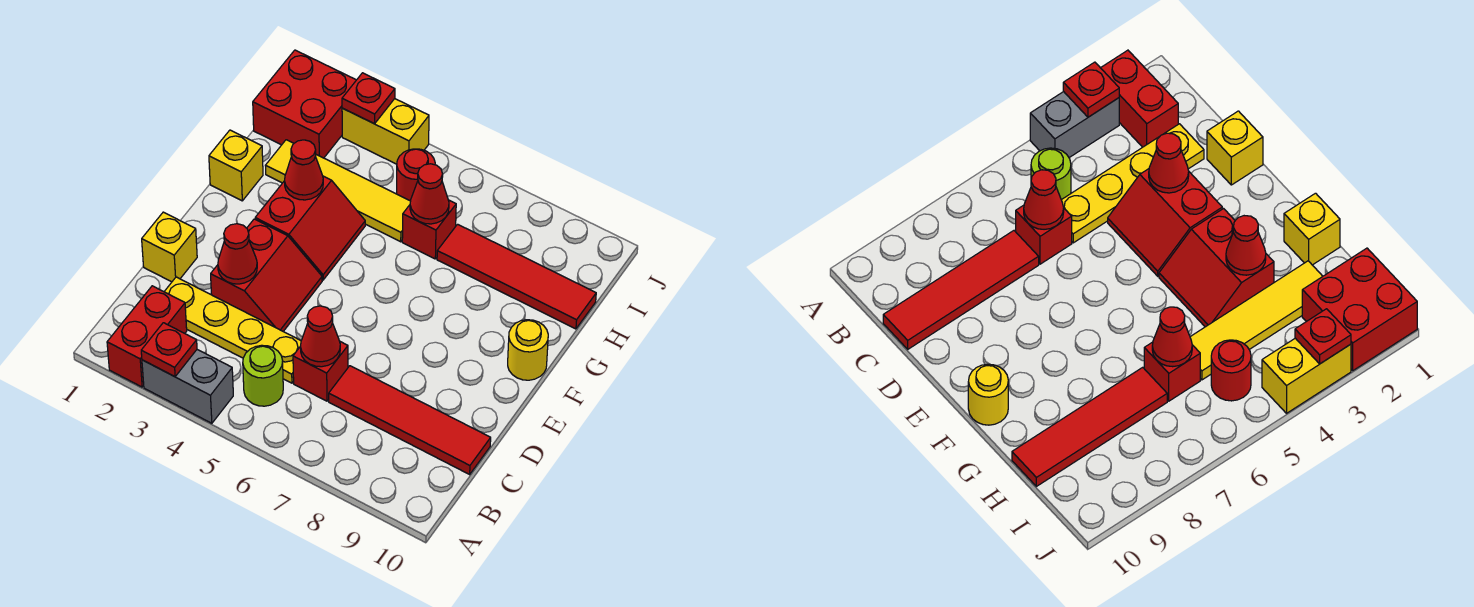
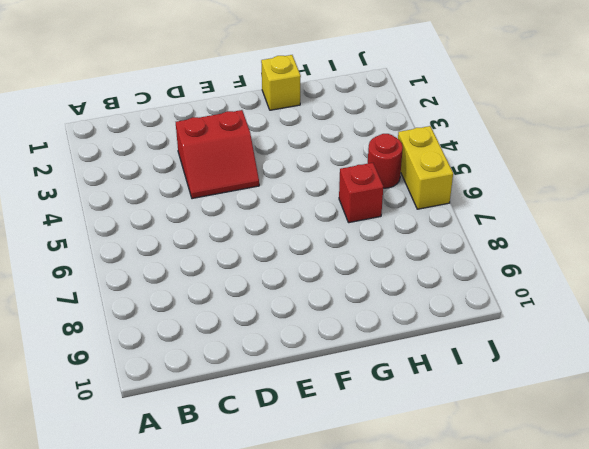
yellow 1x2 brick [398,126,453,209] -> yellow 1x2 brick moved to [342,99,429,164]
none -> red 1x2 brick [107,286,187,387]
none -> grey 1x2 brick [142,350,233,423]
none -> lime 1x1 round brick [243,345,283,406]

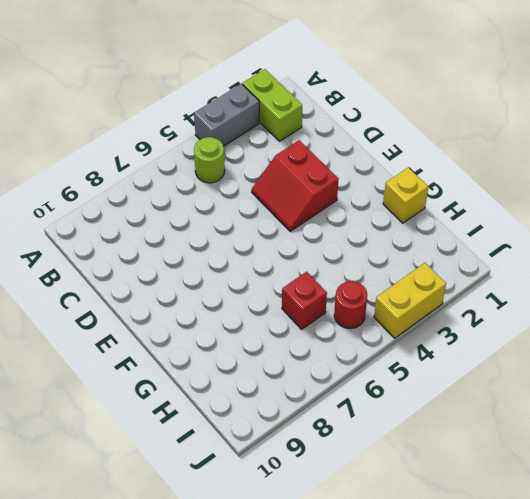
lime 1x2 brick [242,69,302,141] -> red 1x2 brick [107,286,187,387]
none -> yellow 1x4 plate [164,277,301,383]
none -> red 1x1 brick [293,342,348,401]
none -> red 1x4 tile [329,366,491,474]

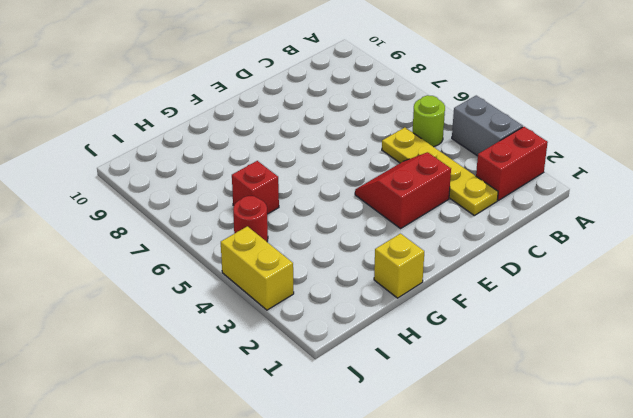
none -> red 1x1 brick [293,342,348,401]
none -> red 1x4 tile [329,366,491,474]
none -> yellow 1x1 brick [142,212,197,282]

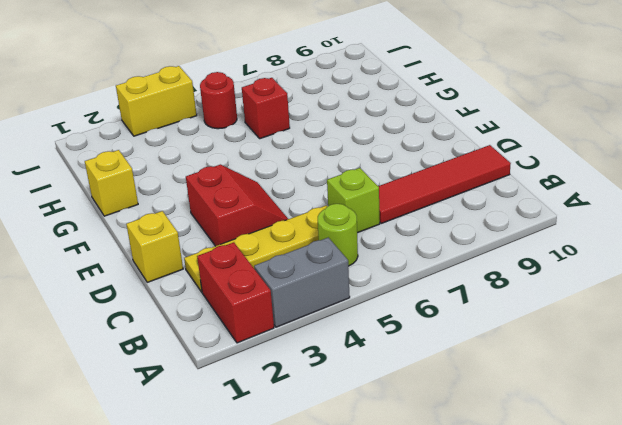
lime 1x1 brick [327,168,380,233] -> red 1x1 brick [293,342,348,401]
none -> red 2x2 slope [255,176,365,280]
none -> yellow 1x1 round brick [508,320,548,380]
none -> yellow 1x4 tile [265,140,411,242]

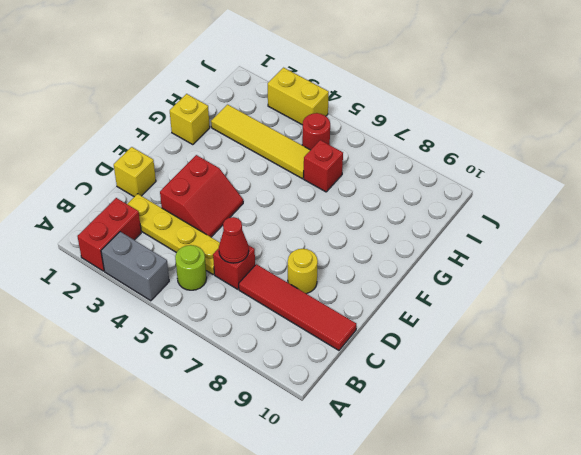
yellow 1x1 round brick [288,249,318,294] -> yellow 1x1 round brick moved to [508,320,548,380]
none -> red 2x2 slope [255,176,365,280]
none -> red 1x4 tile [437,224,596,329]
none -> red 2x2 brick [253,50,356,158]

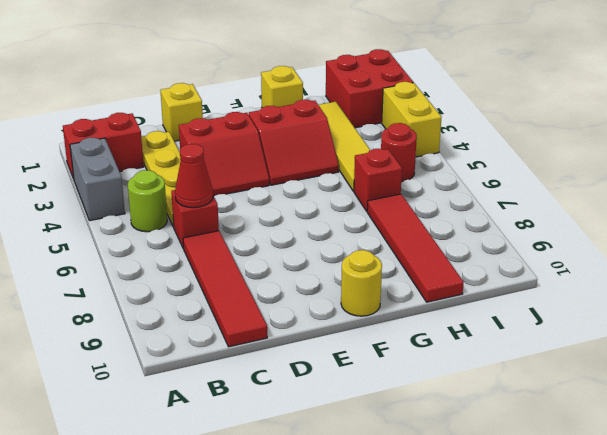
none -> red 1x1 plate [141,323,197,377]
none -> red 1x1 cone [218,224,257,284]
none -> red 1x1 cone [285,140,323,200]

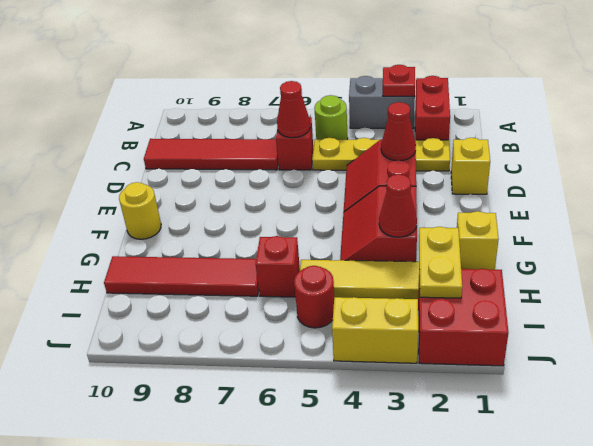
yellow 1x2 plate [419,227,462,298] -> none
none -> red 1x1 cone [410,164,449,224]
none -> red 1x1 plate [342,73,395,124]

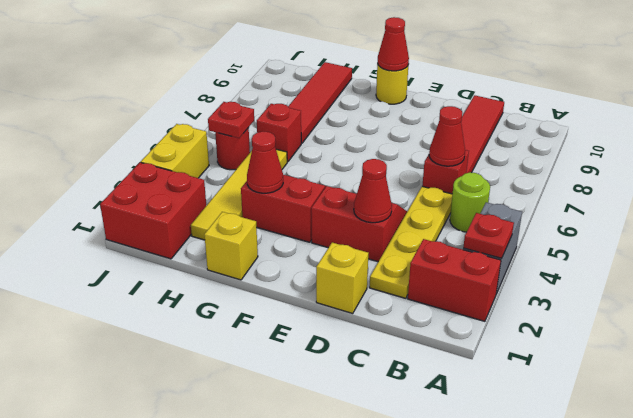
red 1x1 cone [378,17,409,71] -> red 1x1 cone moved to [410,164,449,224]
red 1x1 plate [208,102,254,138] -> red 1x1 plate moved to [342,73,395,124]

